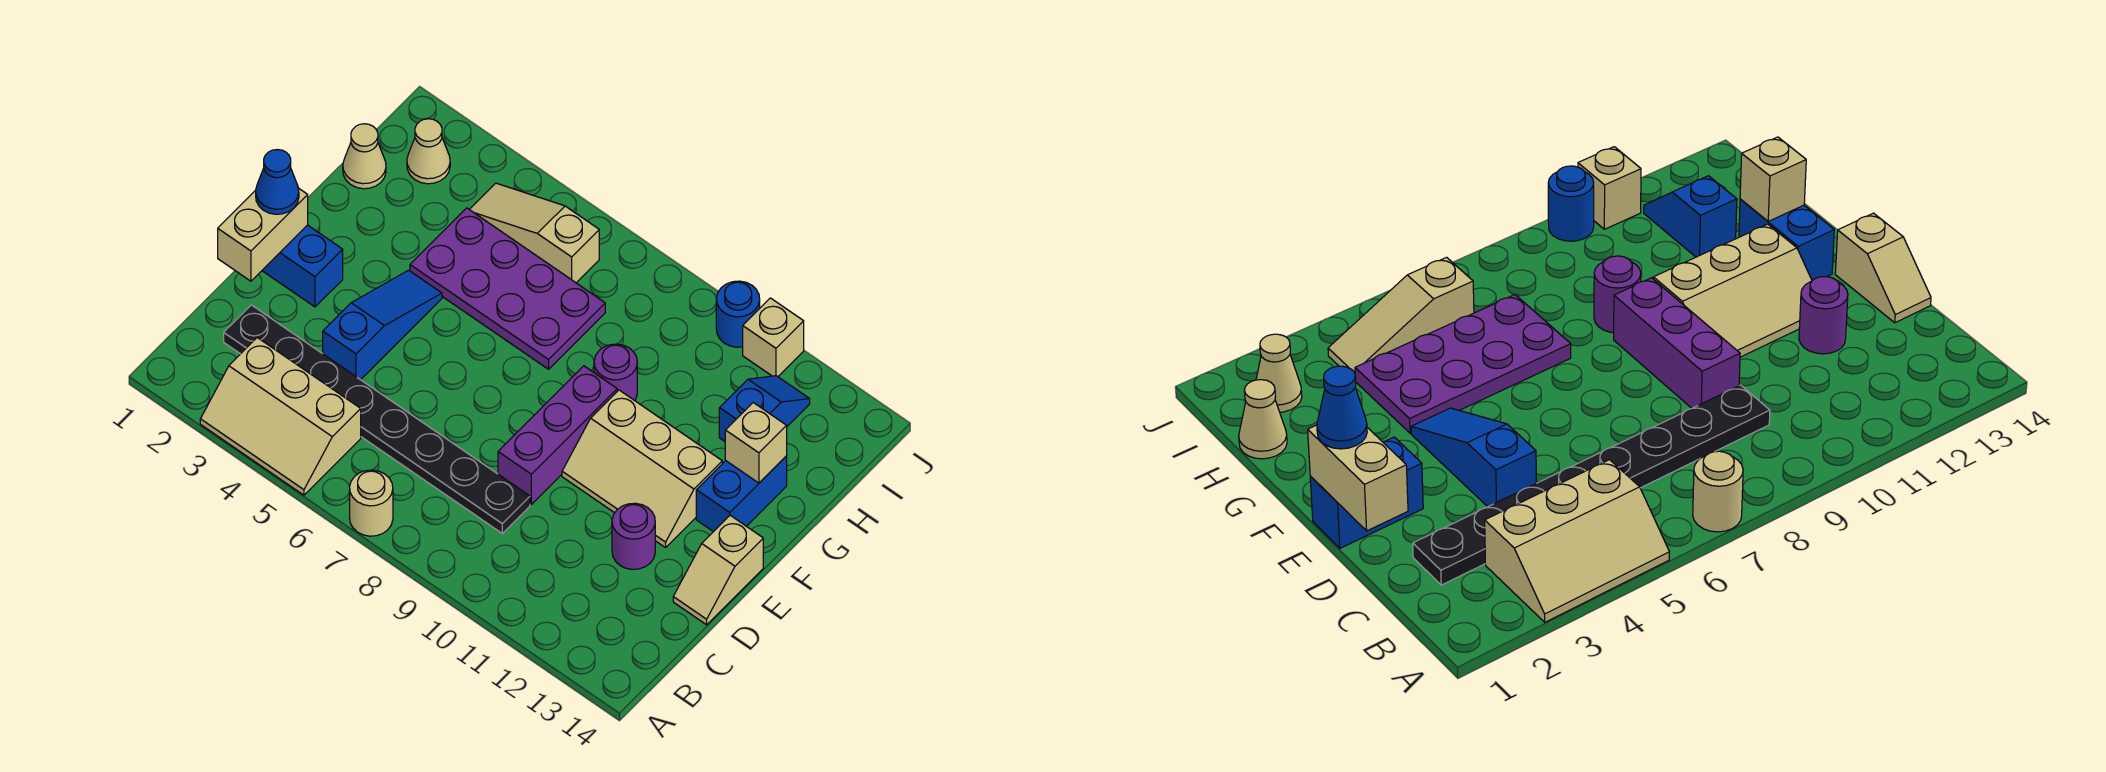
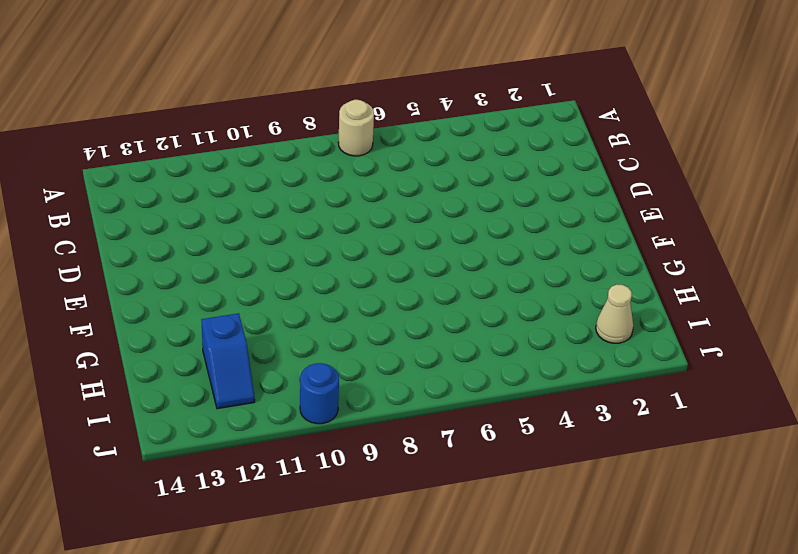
none -> tan 2x3 slope [200,338,361,495]
none -> black 1x8 plate [224,305,530,533]
none -> blue 1x3 slope [323,270,442,380]

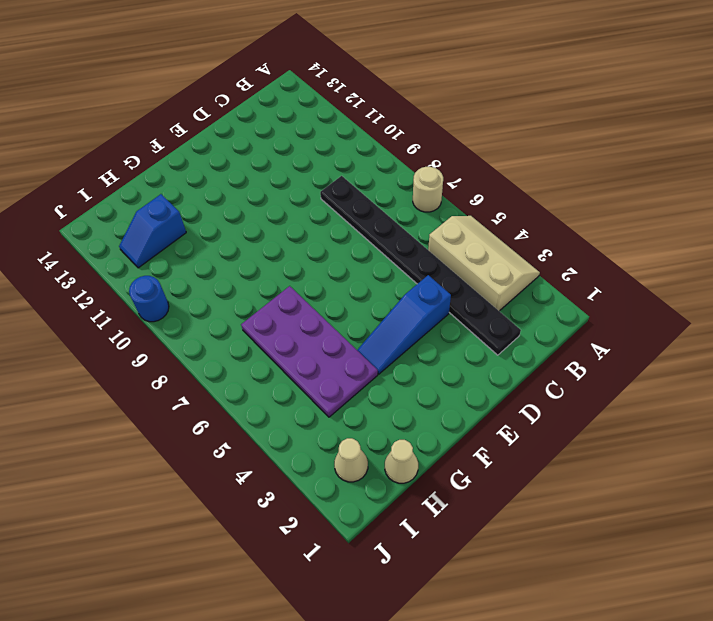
none -> purple 1x3 brick [498,366,617,504]
none -> purple 1x1 round brick [612,503,655,570]
none -> tan 1x2 slope [673,515,763,625]

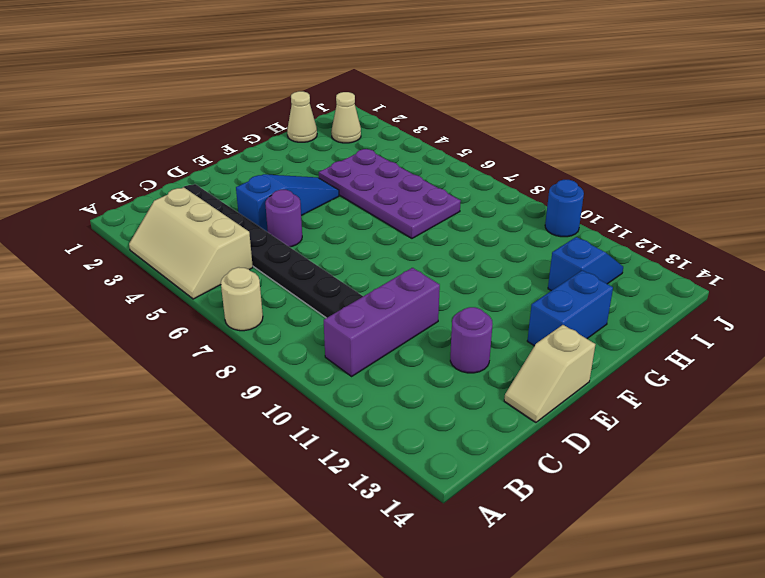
purple 1x3 brick [324,268,440,376] -> purple 1x3 brick moved to [498,366,617,504]
purple 1x1 round brick [265,190,302,247] -> purple 1x1 round brick moved to [594,344,637,401]
none -> blue 1x2 brick [262,225,343,307]
none -> tan 2x3 slope [562,390,722,548]
none -> tan 1x3 slope [469,183,599,283]

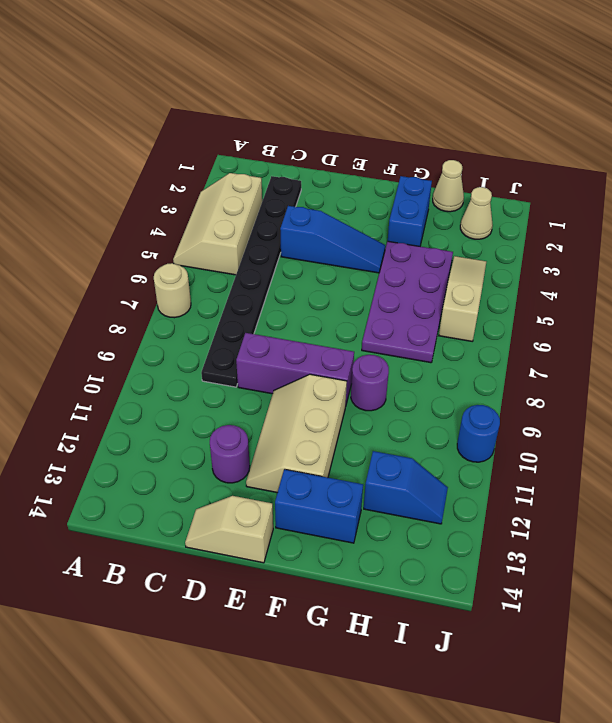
blue 1x2 brick [388,176,432,246] -> blue 1x2 brick moved to [262,225,343,307]
none -> tan 1x1 brick [743,298,804,377]
none -> tan 1x2 brick [218,188,308,281]
none -> tan 1x1 brick [725,403,787,483]

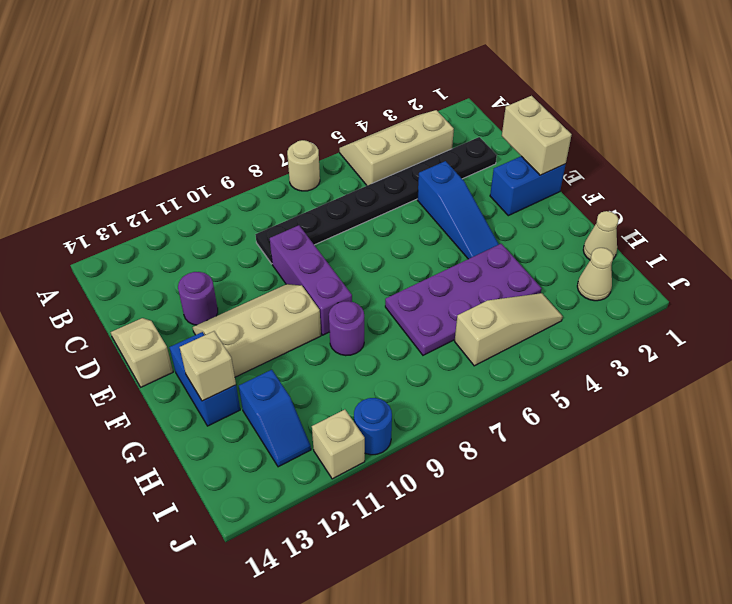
none -> blue 1x1 cone [256,150,299,214]

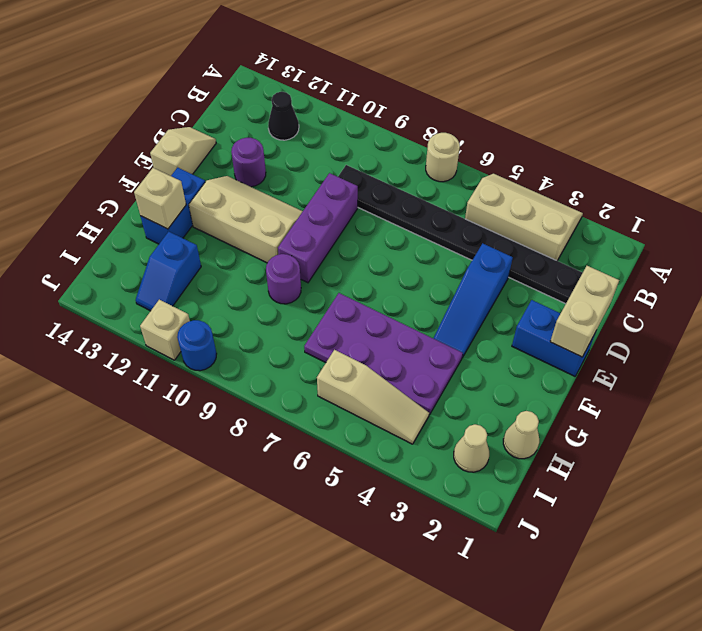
black 1x1 cone [268,92,299,140] -> none
none -> blue 1x1 cone [256,150,299,214]

